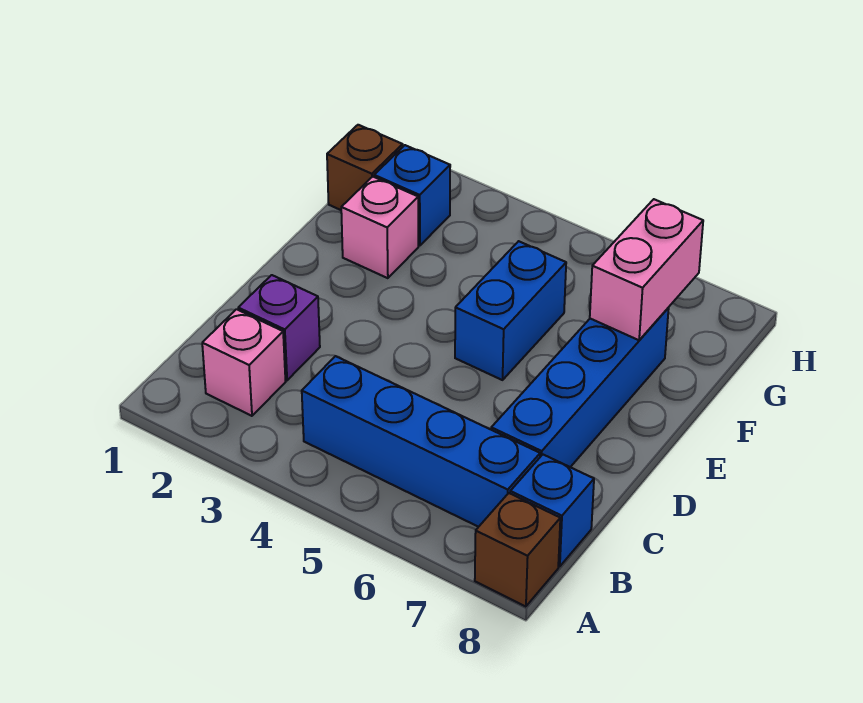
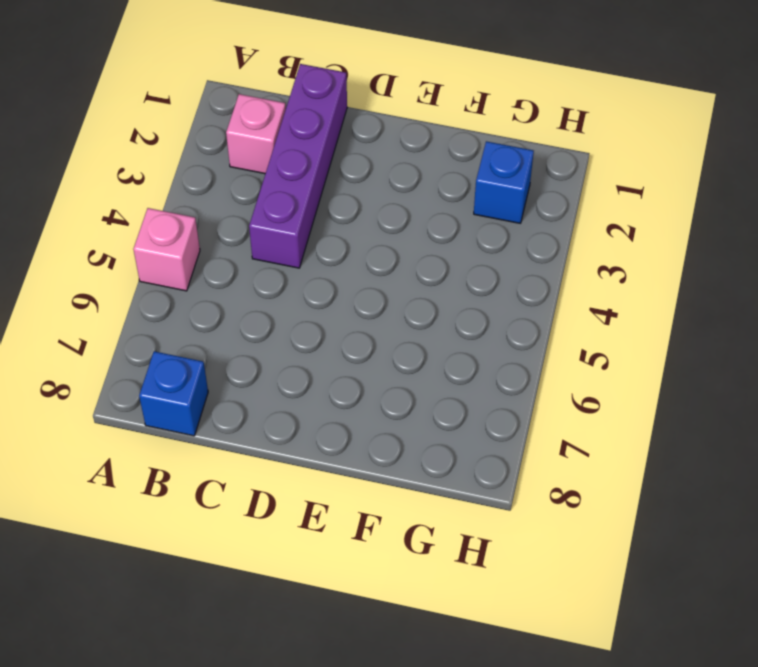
pink 1x1 brick [133,208,200,291] -> pink 1x1 brick moved to [341,177,418,278]
purple 1x4 brick [249,64,347,268] -> purple 1x1 brick [238,275,320,380]
none -> brown 1x1 brick [475,493,560,607]
none -> blue 1x4 brick [302,356,540,527]

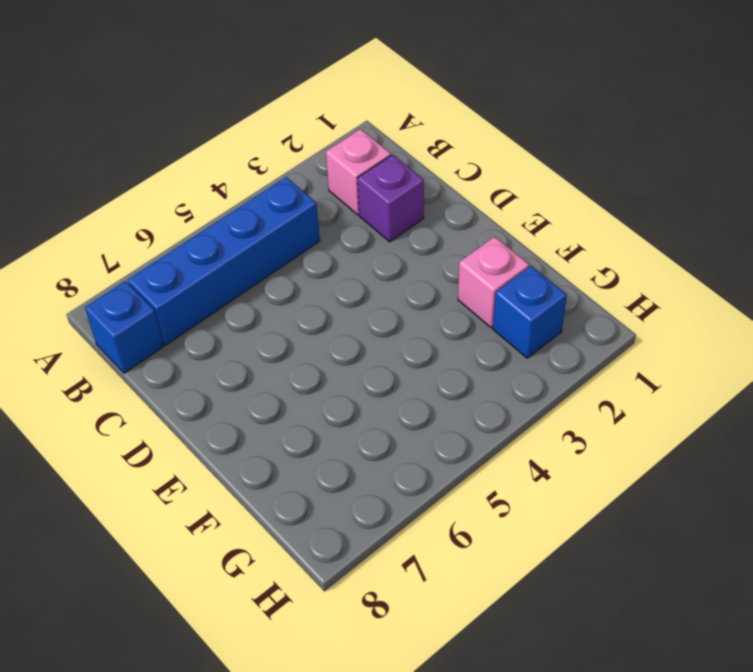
none -> brown 1x1 brick [475,493,560,607]
none -> blue 1x4 brick [491,308,669,467]

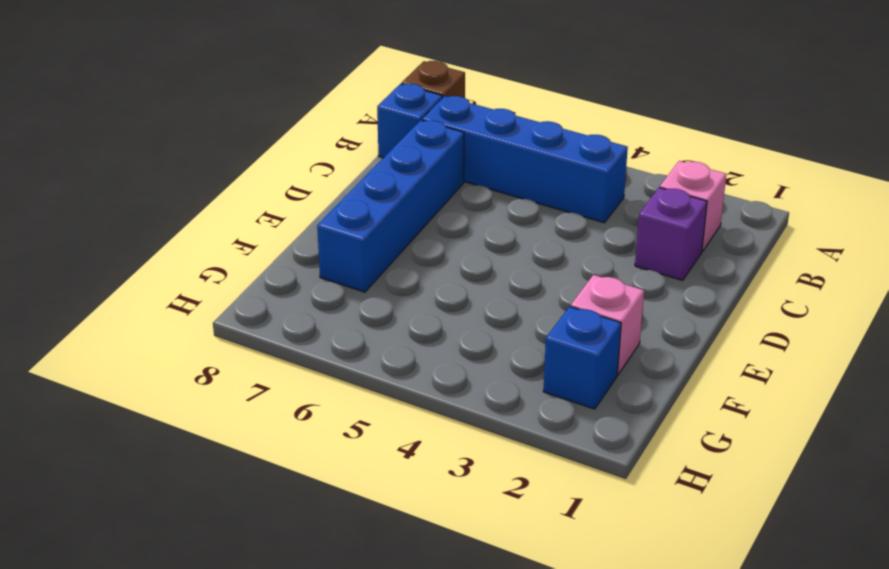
none -> blue 1x2 brick [455,241,566,380]
none -> brown 1x1 brick [327,125,403,210]

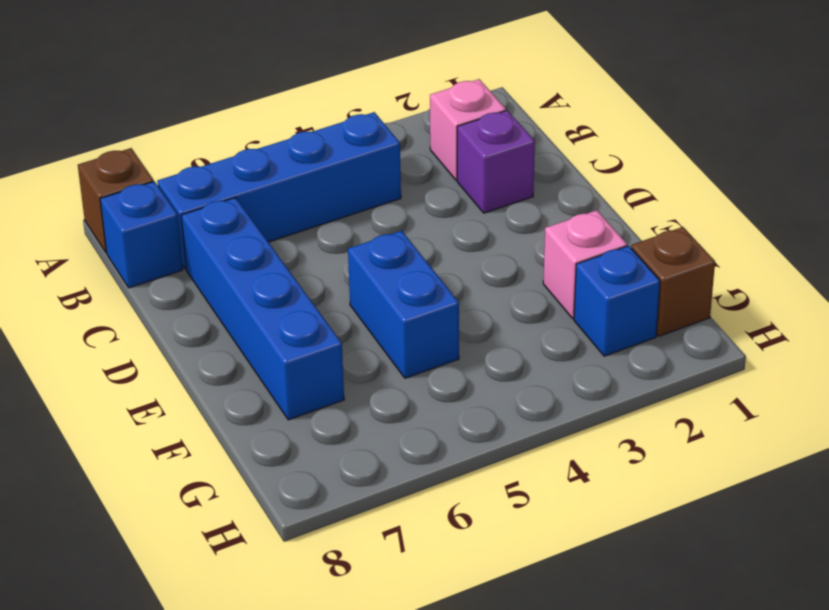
none -> pink 1x2 brick [590,199,703,340]

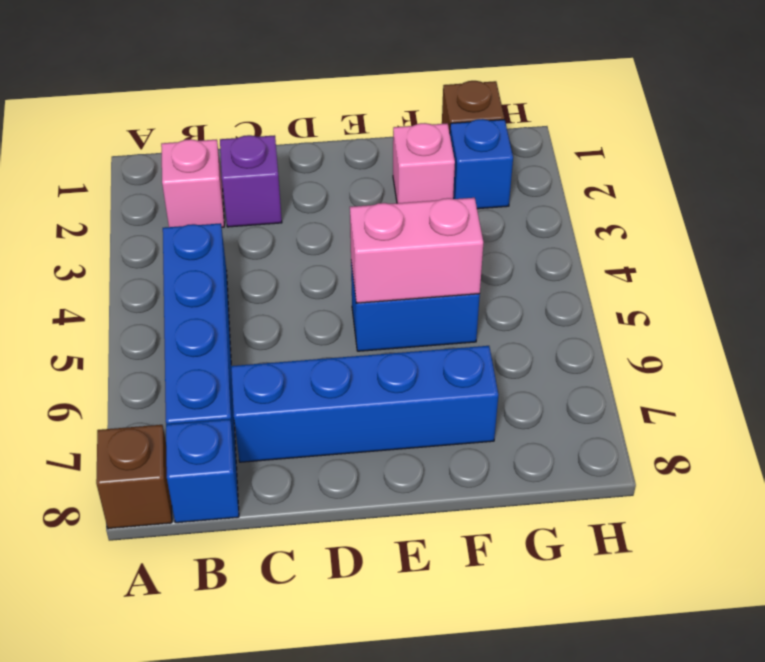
pink 1x2 brick [350,198,483,303] -> pink 1x2 brick moved to [590,199,703,340]

